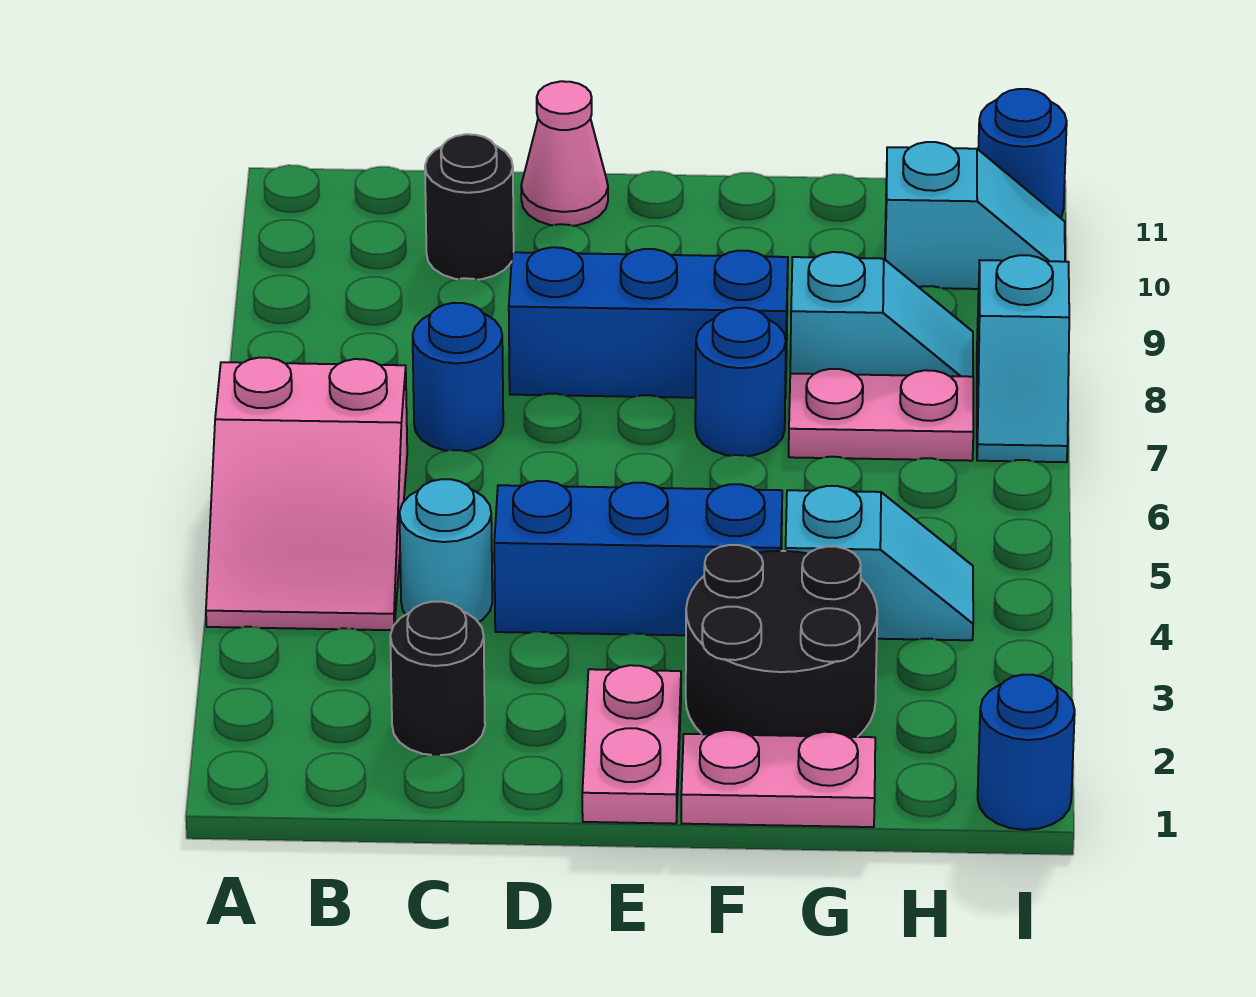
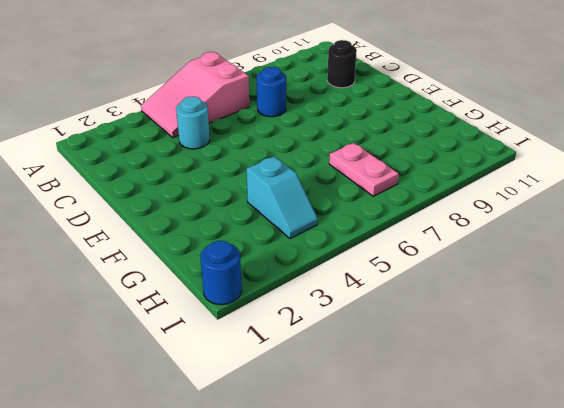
none -> black 1x1 round brick [390,602,485,755]
none -> blue 1x3 brick [494,481,782,635]
none -> blue 1x3 brick [509,247,788,398]

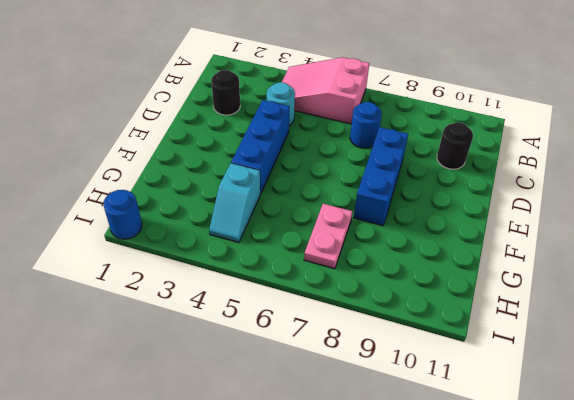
none -> pink 1x1 cone [521,81,608,226]
none -> pink 1x2 plate [582,665,681,824]
none -> pink 1x2 plate [681,730,875,827]

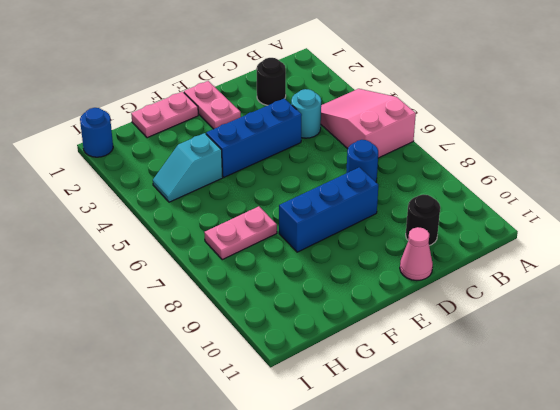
none -> black 2x2 round brick [686,545,877,737]
none -> blue 1x1 round brick [695,308,786,456]
none -> cyan 1x2 slope [790,252,973,377]

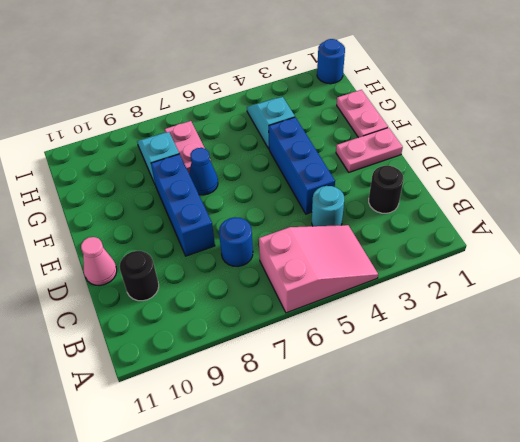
blue 1x1 cone [189,148,218,195] -> blue 1x1 round brick [695,308,786,456]
none -> black 2x2 round brick [686,545,877,737]
none -> cyan 1x2 slope [885,142,1065,289]
none -> cyan 1x2 slope [977,255,1069,462]

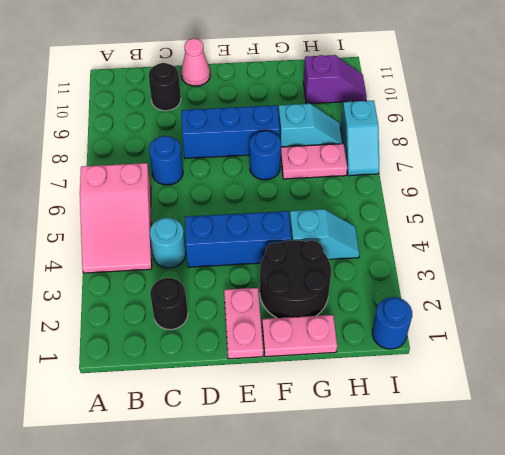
purple 1x2 slope [303,55,367,104] -> cyan 1x2 slope [885,142,1065,289]
none -> blue 1x1 round brick [978,89,1067,218]

